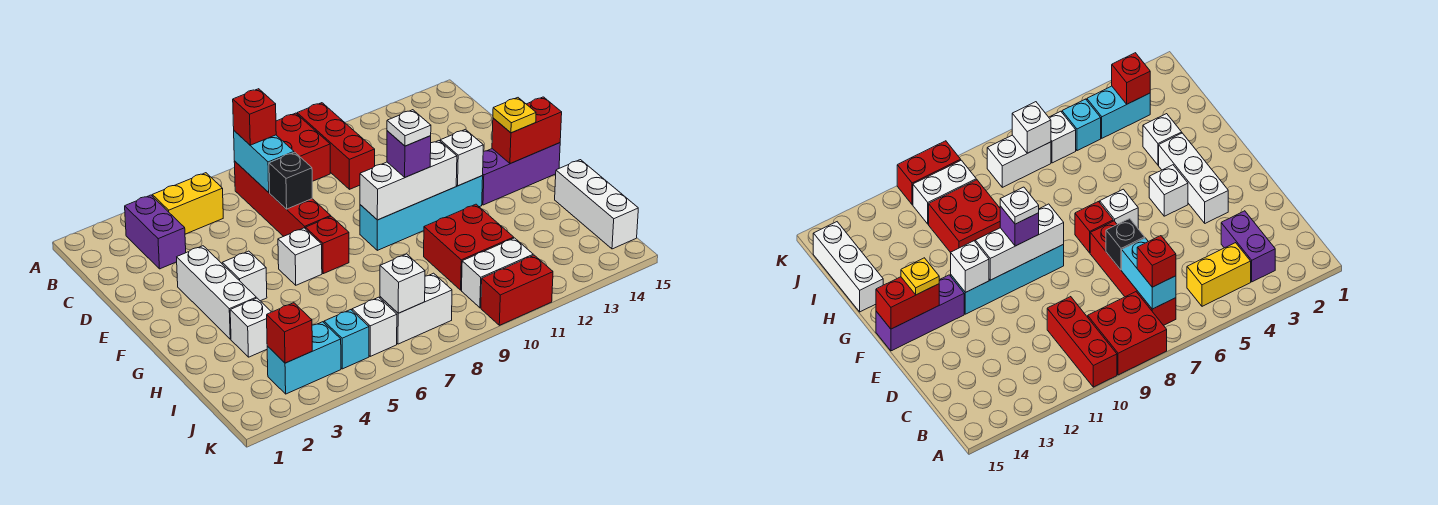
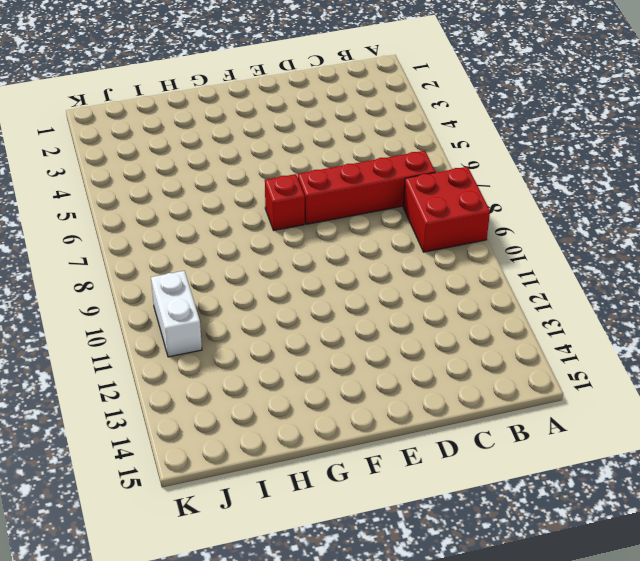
none -> red 1x3 brick [297,103,375,189]
none -> purple 1x2 brick [125,195,186,269]
none -> yellow 1x2 brick [152,173,223,234]
none -> white 1x3 brick [177,246,256,339]

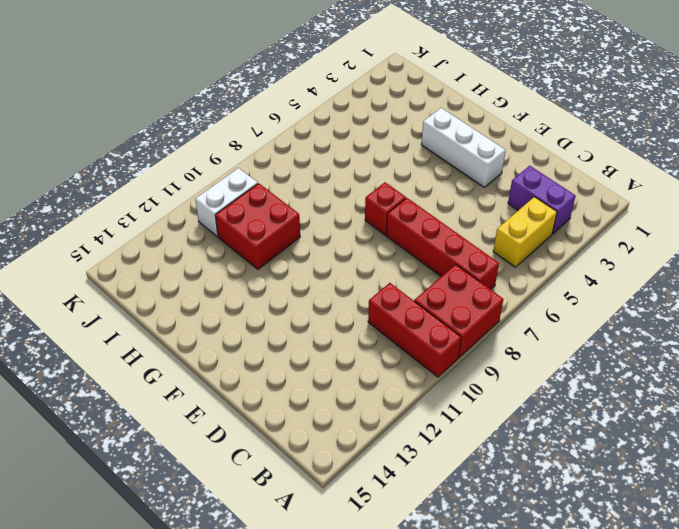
none -> white 1x1 brick [222,251,267,301]
none -> white 1x1 brick [278,228,322,285]
none -> cyan 1x4 brick [360,176,483,250]
none -> purple 1x3 brick [482,143,560,205]

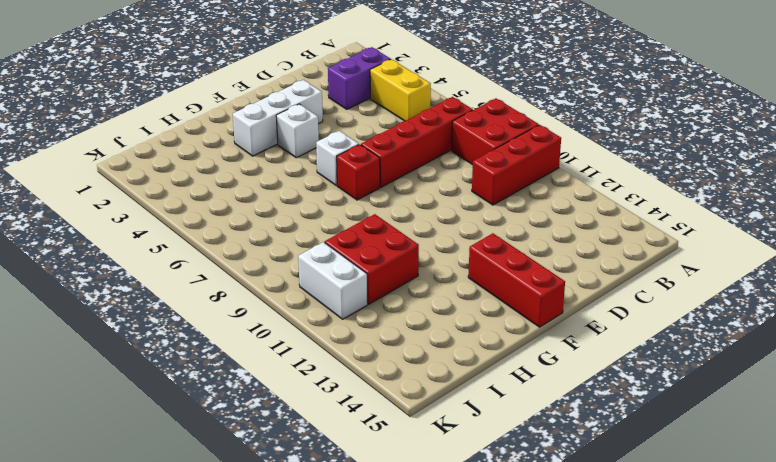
red 1x3 brick [468,233,565,327] -> purple 1x3 brick [482,143,560,205]
none -> cyan 1x4 brick [360,176,483,250]
none -> white 1x1 brick [230,298,271,357]
none -> white 1x3 brick [555,160,638,249]
none -> cyan 1x2 brick [267,322,341,394]

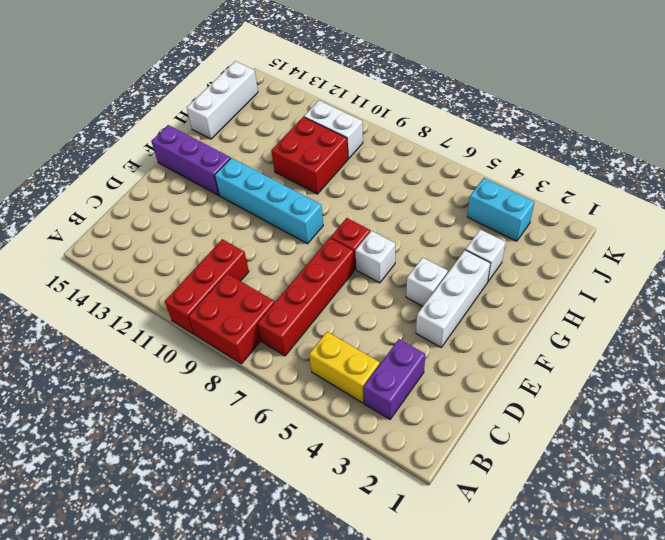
none -> cyan 1x1 brick [324,310,369,369]
none -> white 1x1 brick [352,297,397,356]
none -> white 1x2 brick [380,273,452,344]
none -> red 1x2 brick [481,255,553,325]

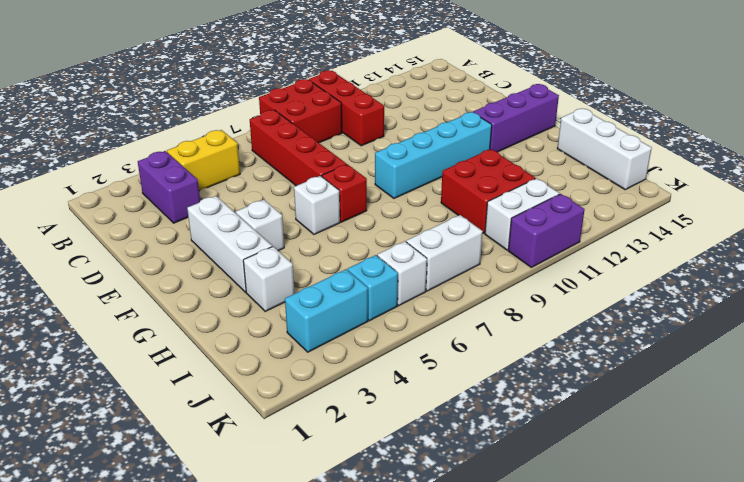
purple 1x2 brick [508,194,585,267] -> red 1x2 brick [481,255,553,325]
none -> cyan 1x2 brick [234,131,294,192]
none -> black 1x1 brick [269,152,312,209]
none -> white 1x3 brick [360,141,457,220]
none -> white 1x1 brick [440,129,483,186]

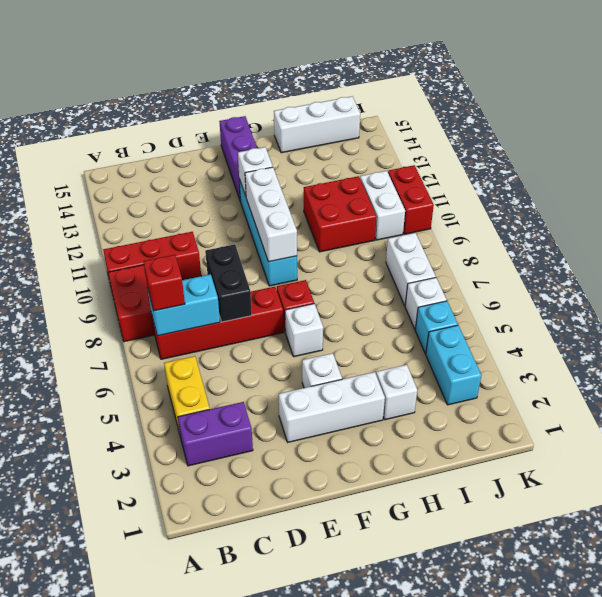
black 1x2 brick [205,244,252,322] -> black 1x1 brick [269,152,312,209]
none -> red 1x2 brick [492,97,562,164]
none -> red 1x1 brick [267,303,312,363]
none -> white 1x1 brick [380,254,425,313]
none -> purple 1x1 brick [387,131,431,177]

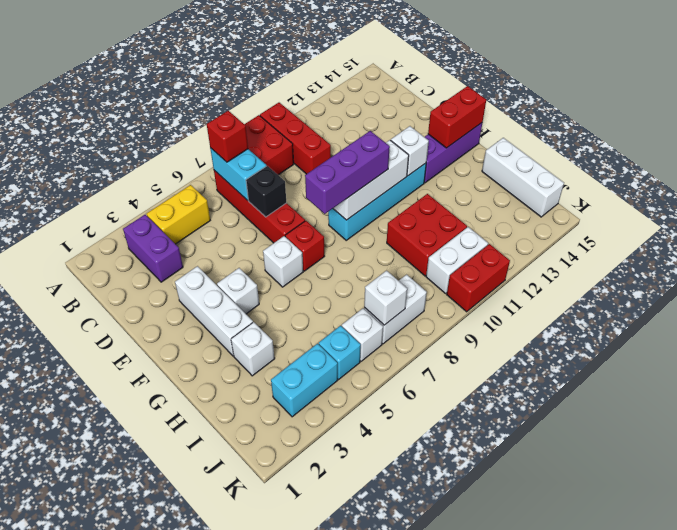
purple 1x3 brick [305,131,390,214] -> purple 1x1 brick [387,131,431,177]
none -> red 1x1 brick [267,303,312,363]
none -> yellow 1x1 plate [493,98,536,133]
none -> white 1x1 plate [387,110,431,146]

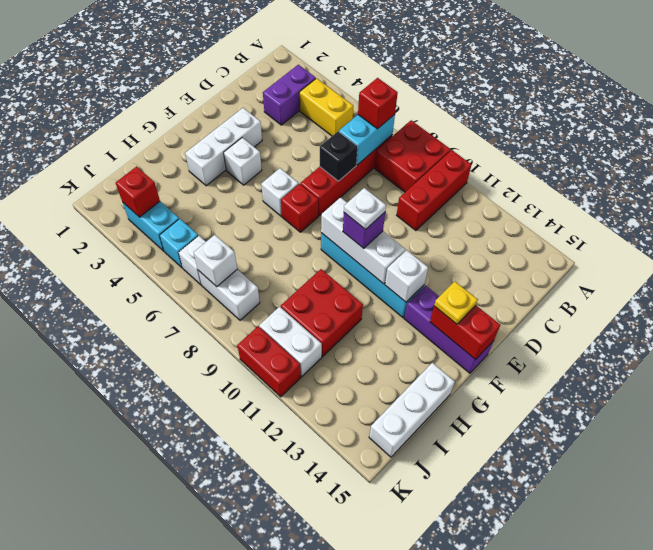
none -> white 1x1 brick [230,298,271,357]

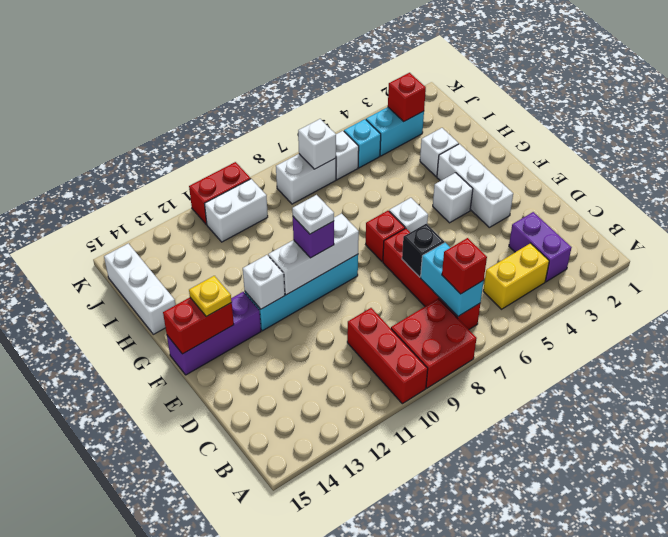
none -> red 2x2 brick [424,204,514,290]

